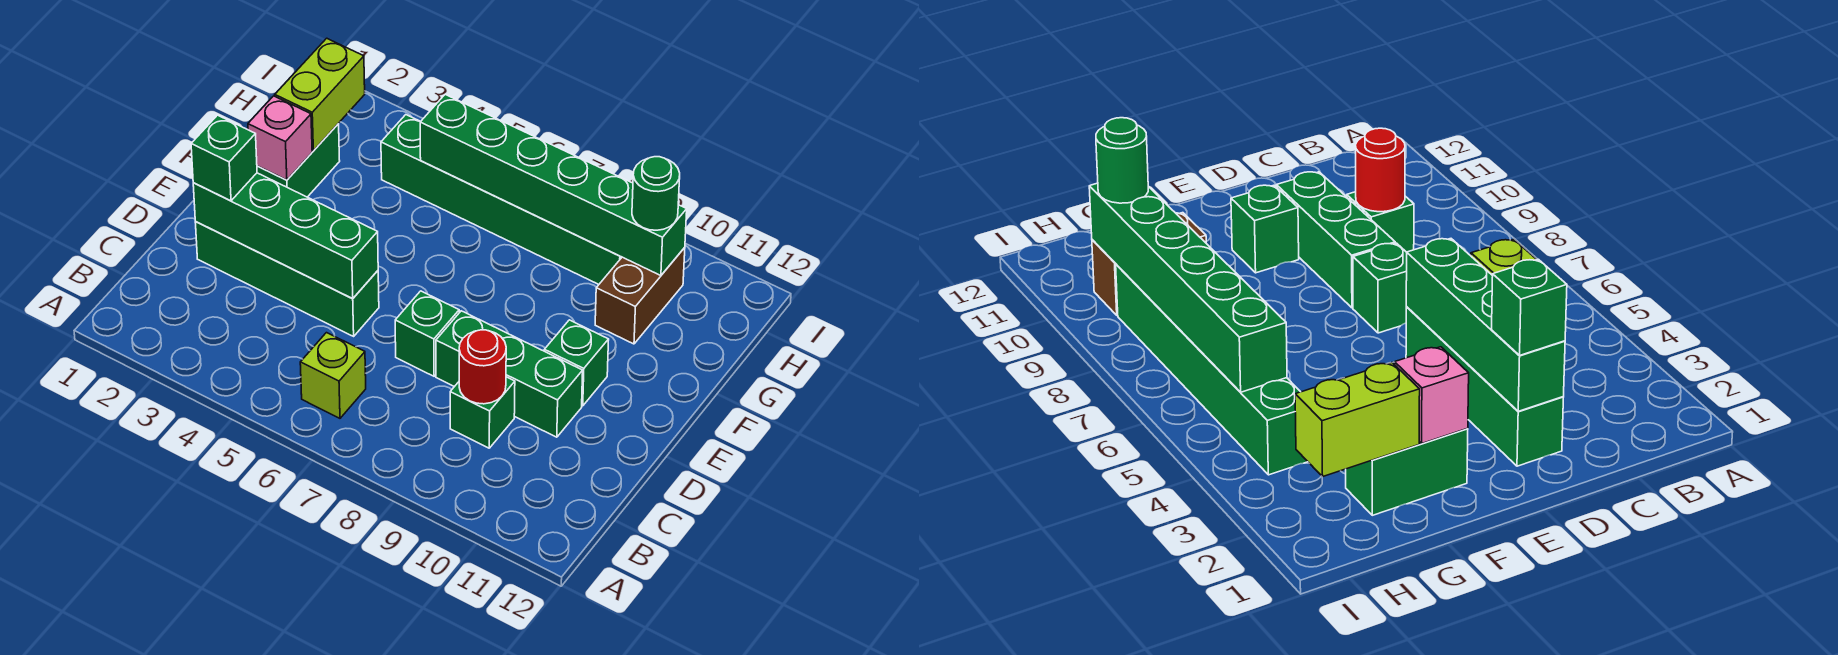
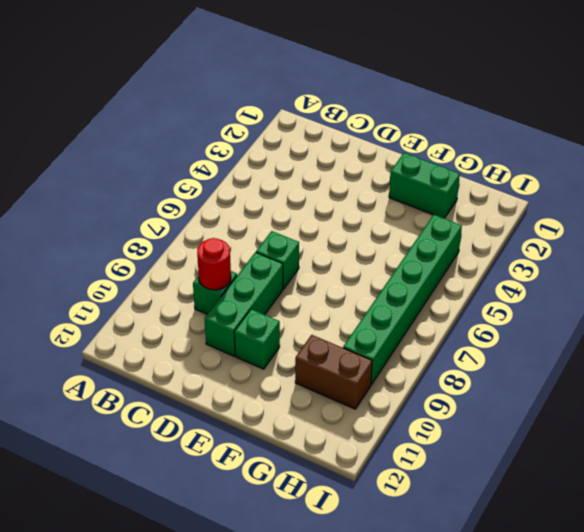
none -> lime 1x1 brick [300,333,366,418]
none -> green 1x4 brick [195,222,379,336]
none -> green 1x4 brick [193,173,378,299]

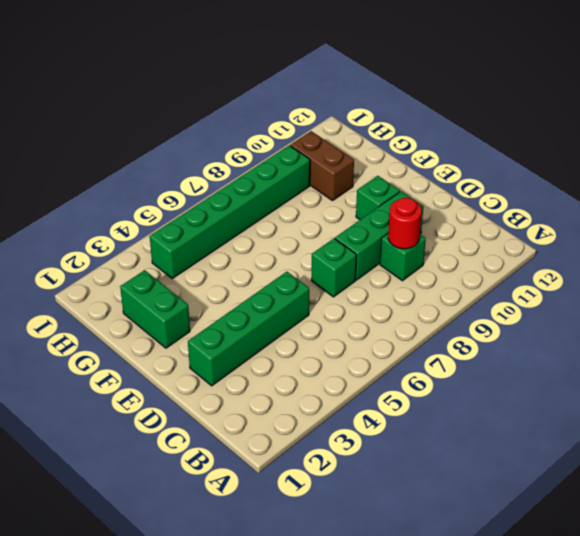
none -> lime 1x1 brick [300,333,366,418]
none -> green 1x4 brick [193,173,378,299]
none -> pink 1x1 brick [248,96,312,180]

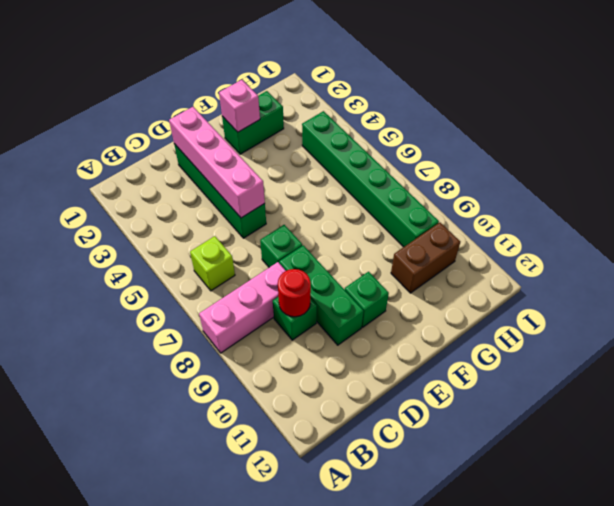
pink 1x3 brick [199,262,286,353] -> none
pink 1x4 brick [169,107,265,218] -> green 1x4 brick [193,173,378,299]
none -> lime 1x2 brick [275,38,365,151]
none -> green 1x6 brick [420,94,687,276]
none -> green 1x1 brick [191,115,257,201]

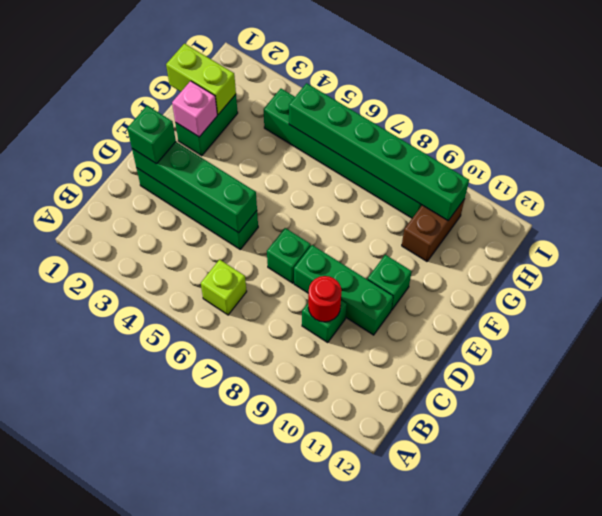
lime 1x2 brick [166,44,236,114] -> lime 1x2 brick turned to [275,38,365,151]
none -> green 1x1 round brick [632,157,680,230]

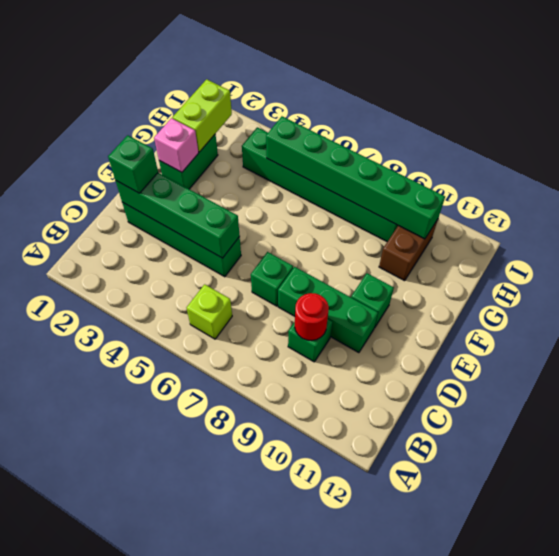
none -> green 1x1 round brick [632,157,680,230]

